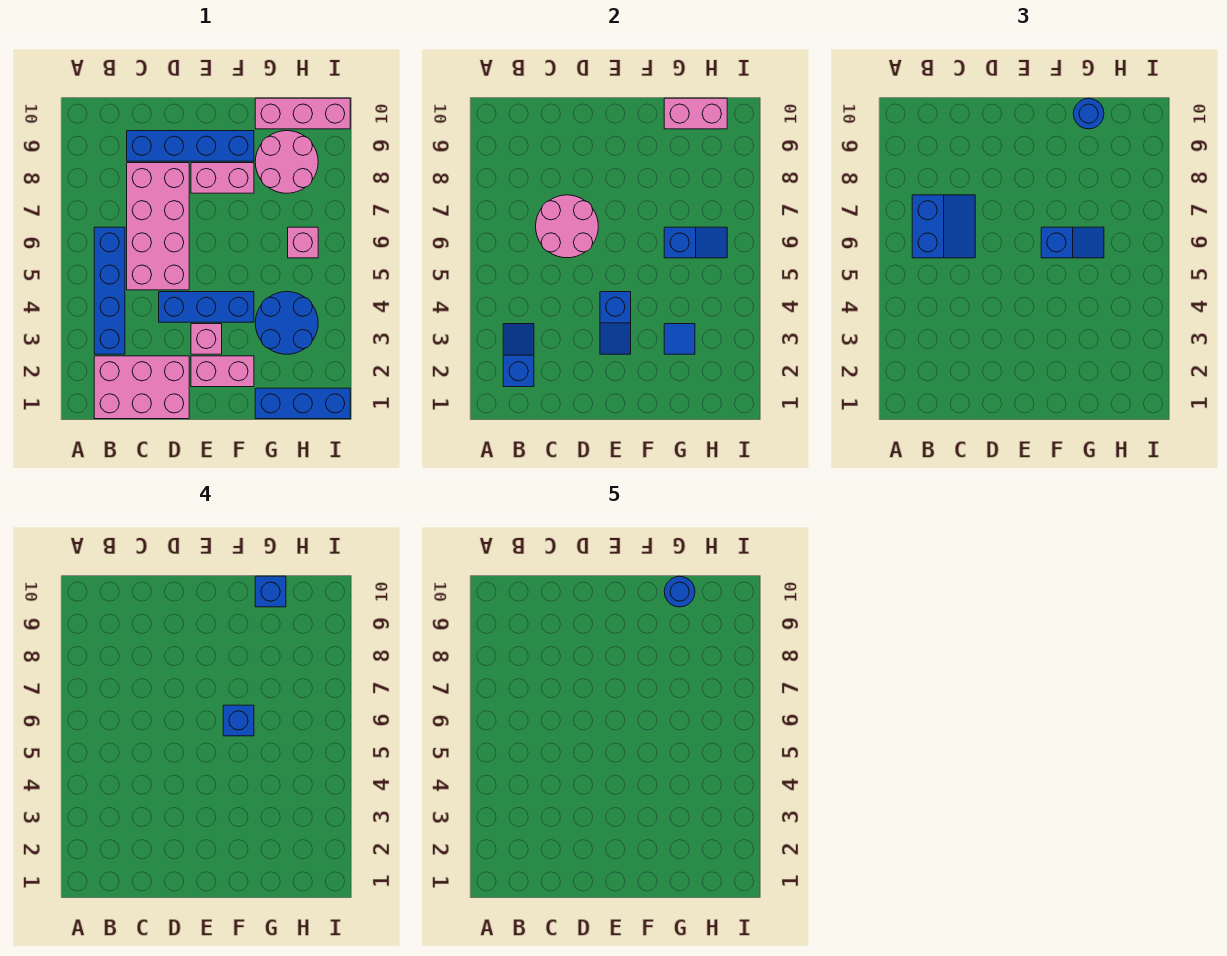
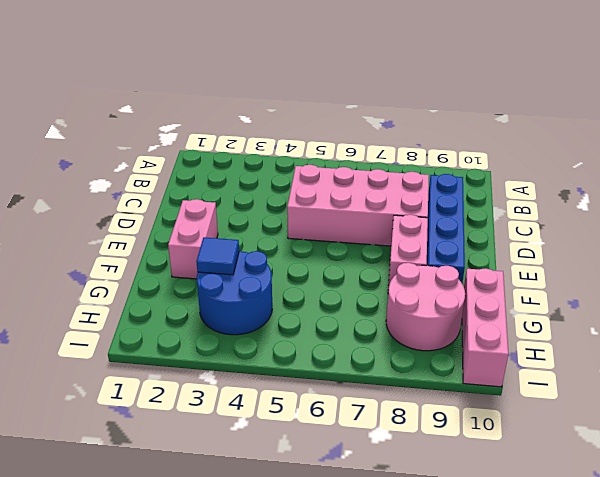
none -> pink 2x3 brick [94,356,189,419]
none -> blue 1x4 brick [94,227,125,354]
none -> blue 1x3 brick [159,292,254,322]

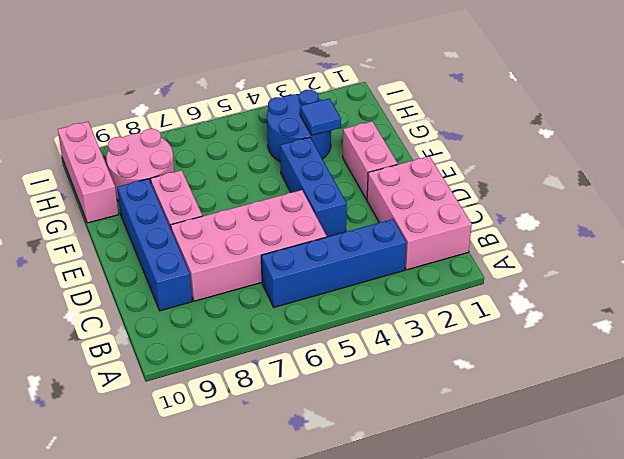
none -> pink 1x1 brick [191,324,222,354]
none -> blue 1x3 brick [255,388,350,419]
none -> pink 1x1 brick [288,227,318,258]

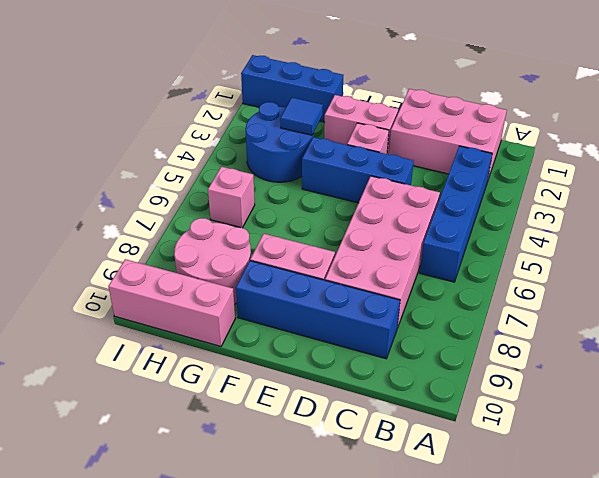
none -> blue 1x2 slope [503,324,534,387]
none -> pink 2x2 round brick [536,195,598,258]
none -> blue 1x2 slope [600,292,631,354]

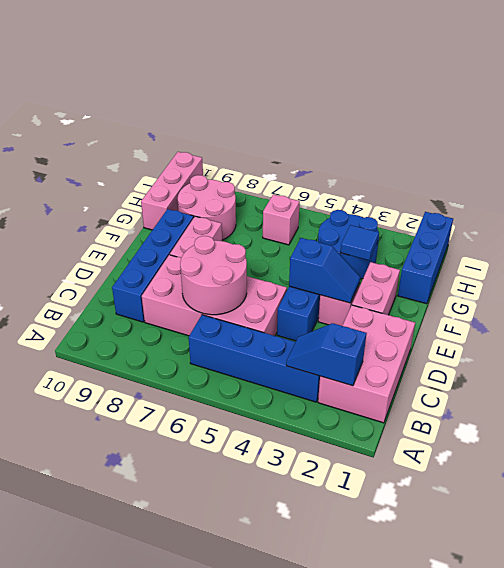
none -> blue 1x2 slope [664,227,727,258]
none -> pink 1x2 brick [664,98,727,129]
none -> blue 2x2 slope [912,195,975,258]

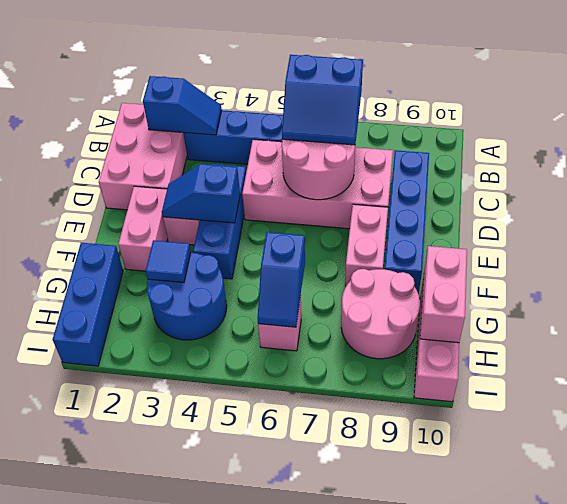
none -> blue 1x2 slope [1041,227,1104,258]
none -> blue 1x1 round brick [1073,98,1104,129]
none -> blue 1x1 brick [223,705,254,736]

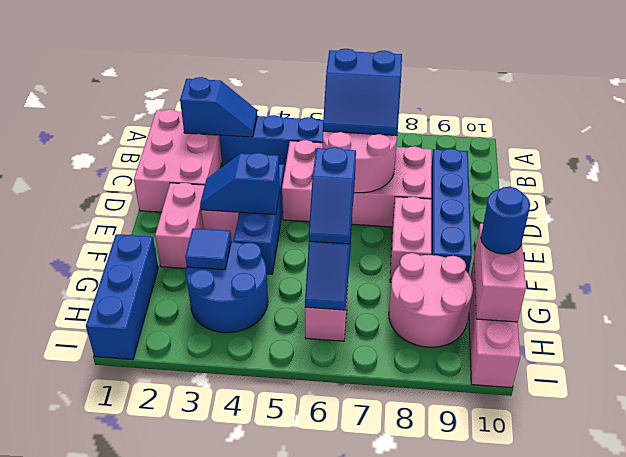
none -> blue 1x1 brick [223,705,254,736]
none -> blue 1x1 brick [255,576,286,607]
none -> blue 1x1 round brick [664,576,695,607]

